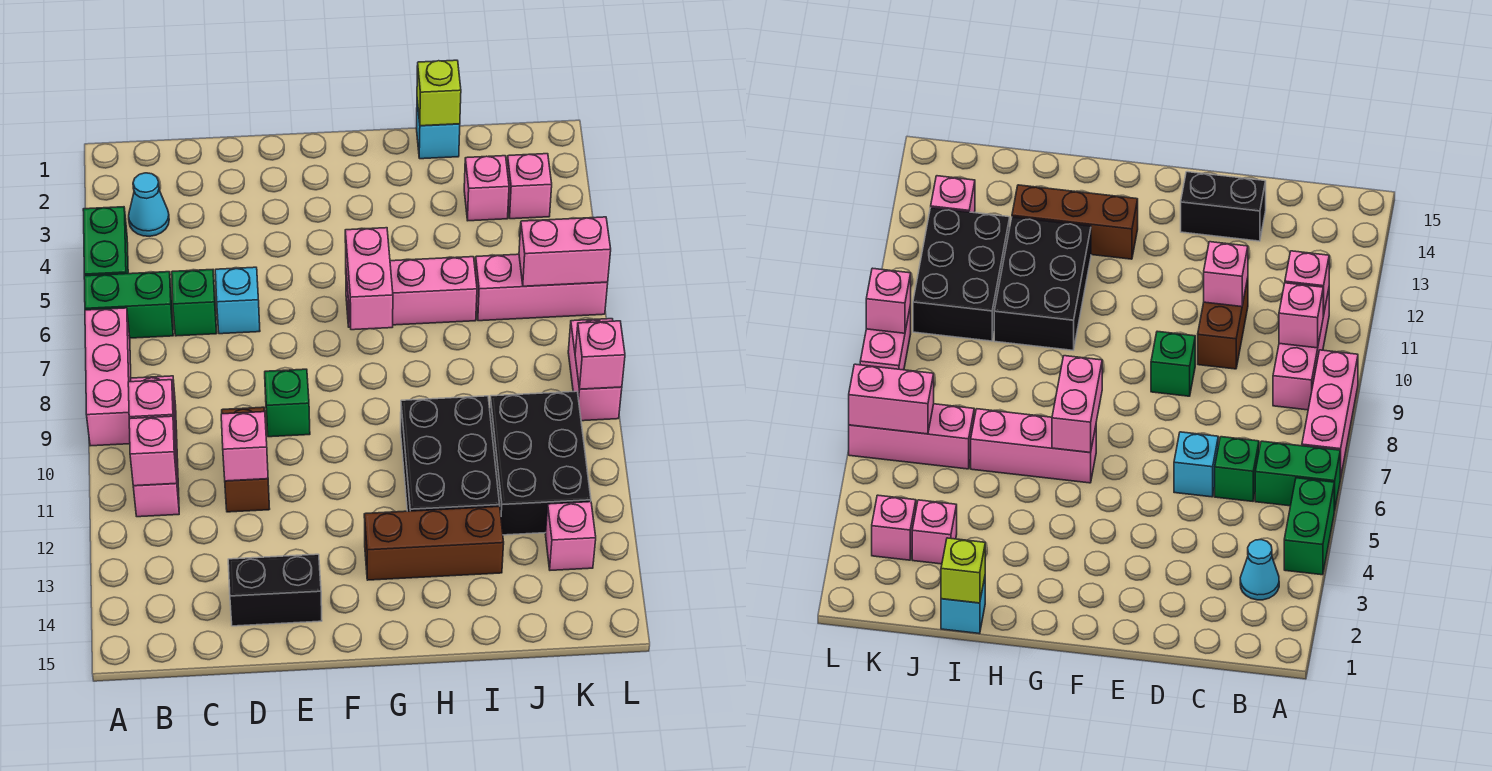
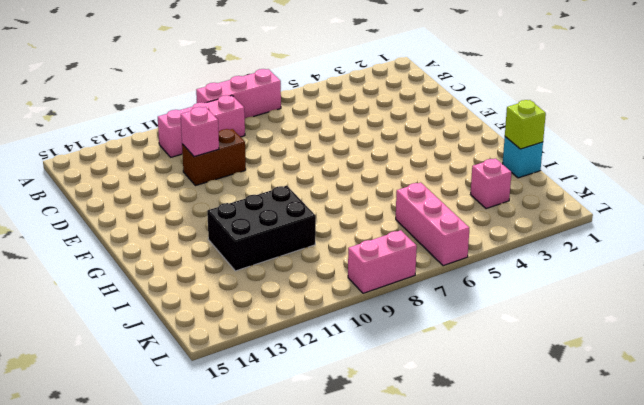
none -> green 1x2 brick [83,207,128,276]
none -> green 1x2 brick [84,272,173,338]
none -> cyan 1x1 cone [129,173,169,236]

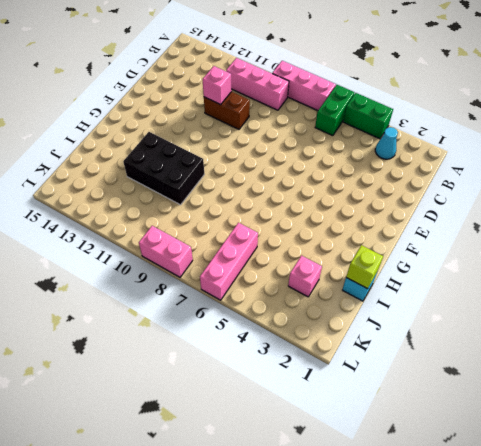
none -> green 1x1 brick [172,270,217,336]
none -> cyan 1x1 brick [215,267,260,334]
none -> black 1x2 brick [228,554,322,626]

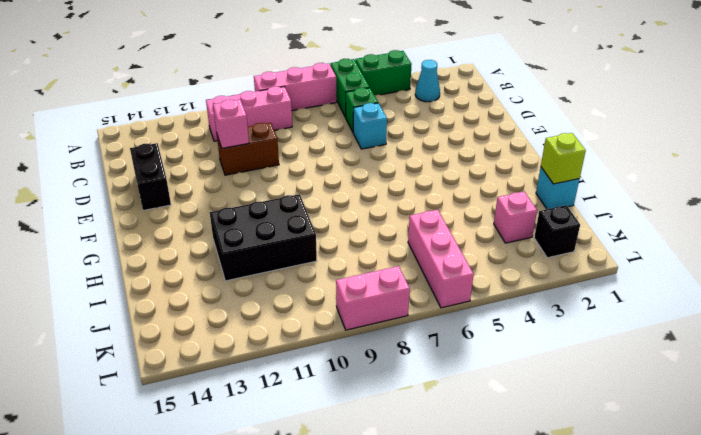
black 1x1 brick [534,205,580,258] -> none
none -> green 1x1 brick [265,369,310,437]
none -> pink 1x3 brick [346,257,477,327]
none -> brown 1x3 brick [364,506,504,580]

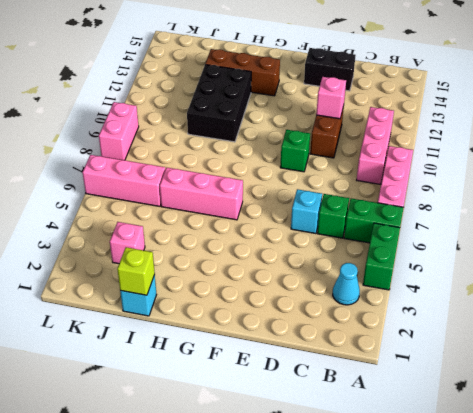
none -> black 2x3 brick [490,391,591,535]
none -> pink 1x1 brick [507,154,552,219]
none -> pink 1x1 brick [546,502,596,570]

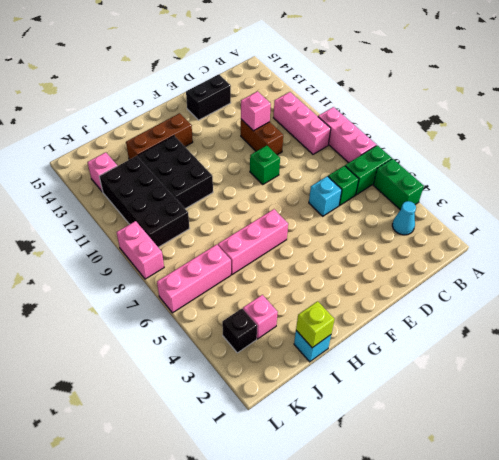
black 2x4 brick [99,156,190,247] -> black 2x3 brick [490,391,591,535]
black 1x1 brick [222,309,257,353] -> pink 1x1 brick [507,154,552,219]
none -> pink 1x1 brick [128,380,176,445]
none -> pink 1x1 brick [129,416,177,486]
none -> pink 1x2 brick [345,228,393,330]

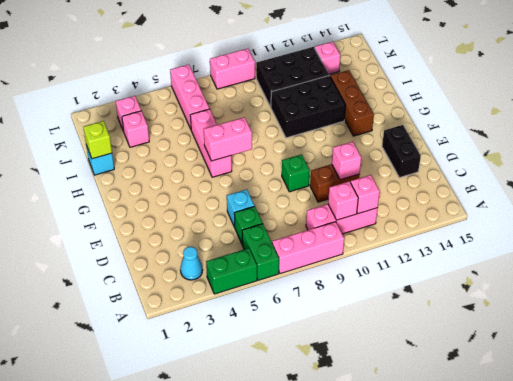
none -> pink 1x2 brick [519,217,611,286]
none -> pink 1x1 brick [575,321,625,389]

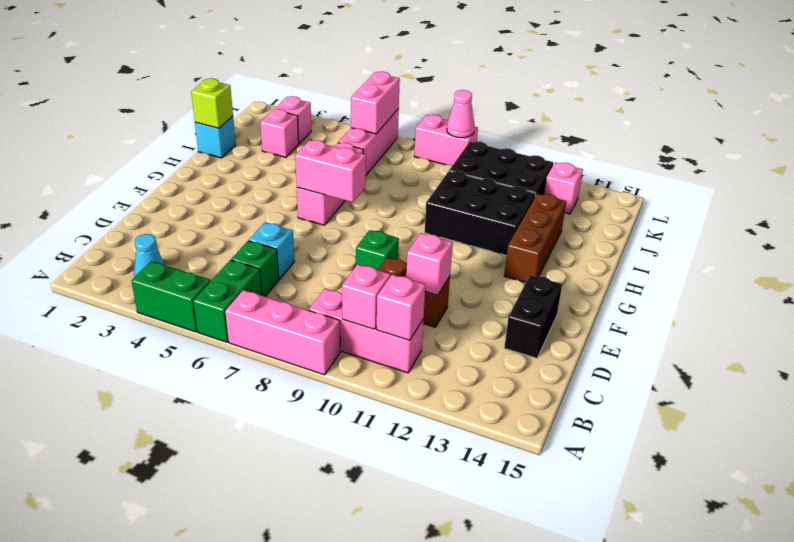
pink 1x1 cone [447,90,475,138] -> pink 1x1 brick [575,321,625,389]

